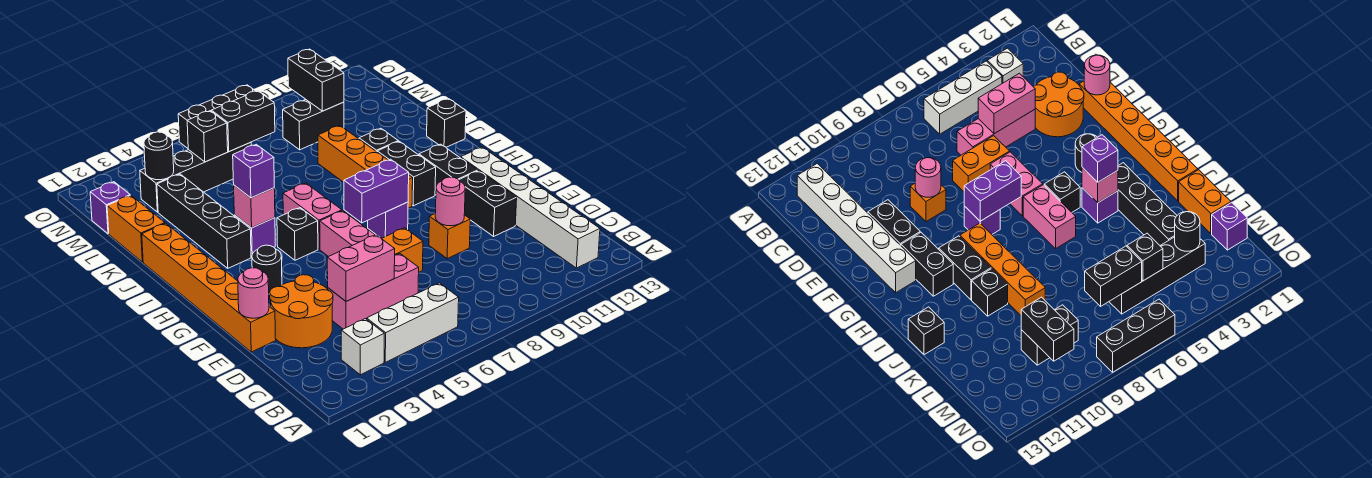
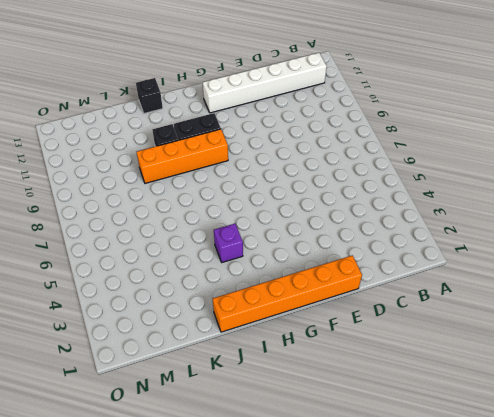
none -> white 1x1 brick [341,319,384,375]
none -> white 1x3 brick [367,283,459,362]
none -> orange 2x2 round brick [270,275,333,348]
none -> pink 1x3 brick [328,254,419,329]

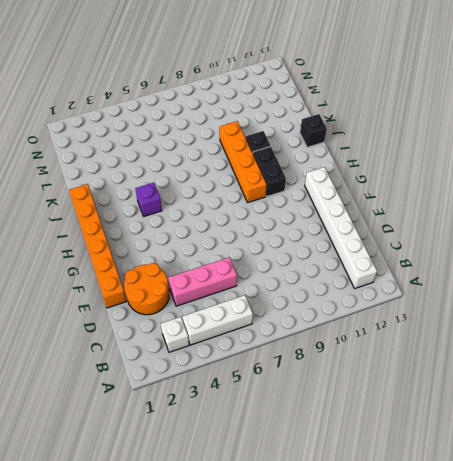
none -> orange 1x2 brick [381,228,423,272]
none -> orange 1x1 brick [429,214,470,259]
none -> black 1x2 brick [459,171,517,236]
none -> pink 1x2 brick [320,211,375,257]

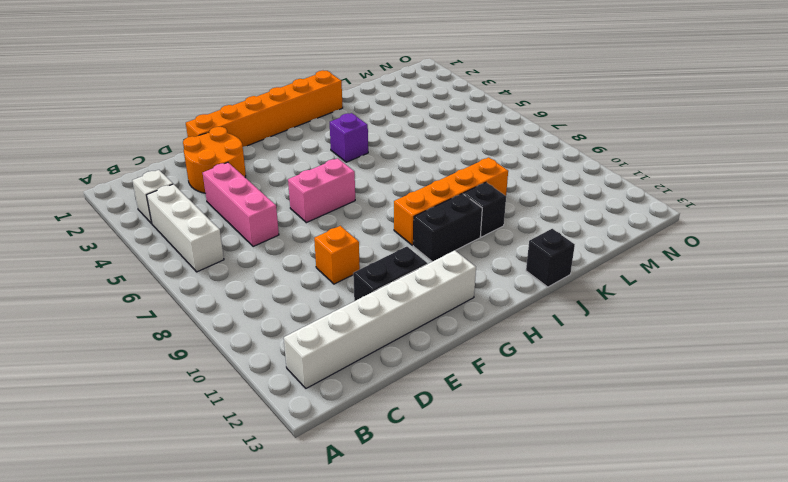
none -> orange 1x2 brick [381,228,423,272]
none -> black 1x1 round brick [252,245,282,294]
none -> purple 1x1 brick [368,202,408,238]
none -> black 1x2 brick [419,144,478,195]

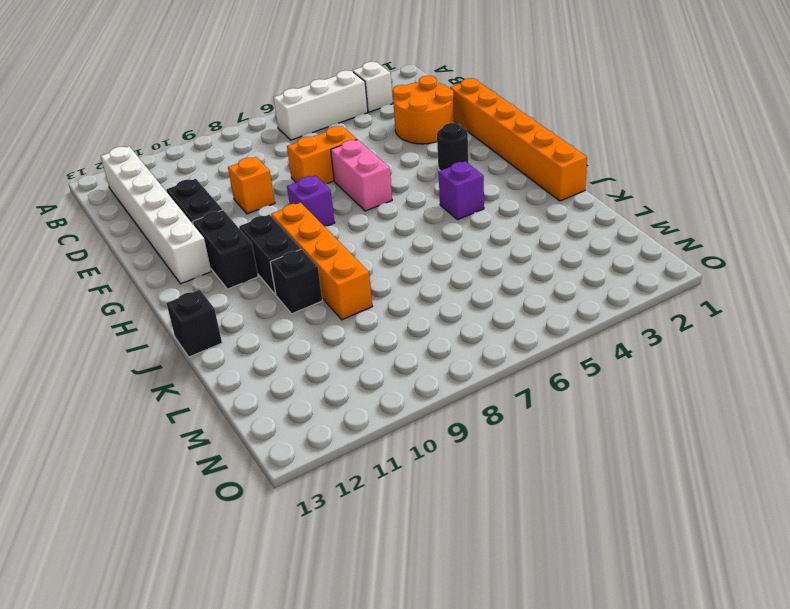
none -> pink 1x3 brick [328,254,419,329]
none -> black 1x1 brick [277,208,318,260]
none -> pink 1x2 brick [283,183,342,249]
none -> black 1x4 brick [157,174,251,268]

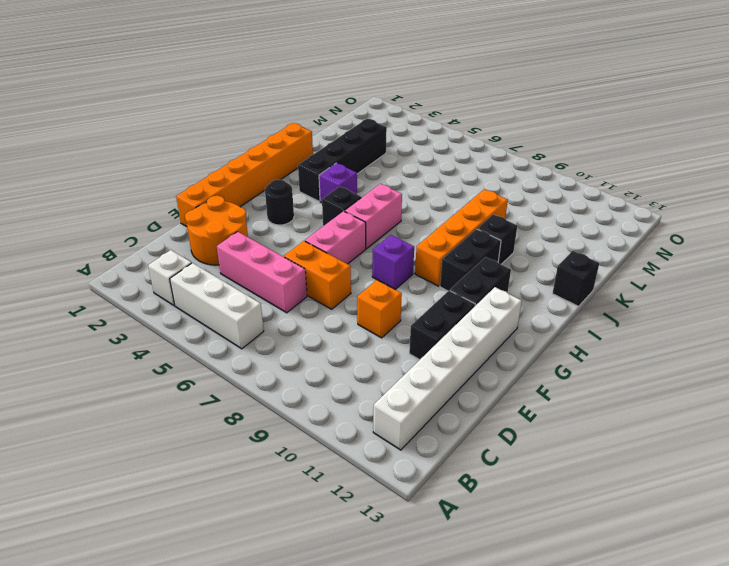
none -> orange 1x2 brick [107,195,165,262]
none -> purple 1x1 brick [90,182,130,234]
none -> black 1x4 brick [140,142,251,212]
none -> black 1x2 brick [283,100,344,150]

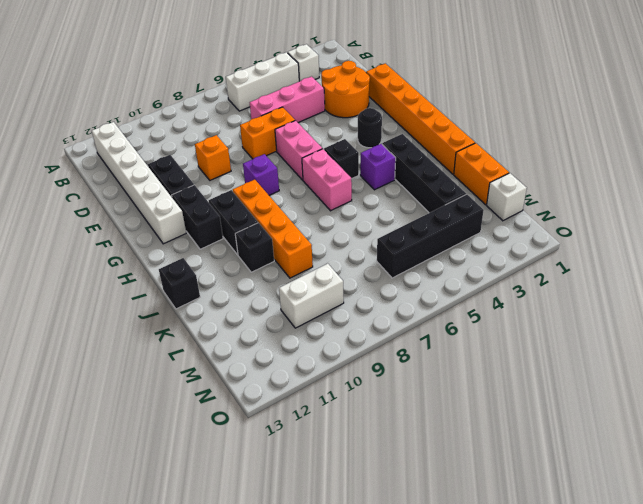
white 1x1 brick [487,173,527,221] -> purple 1x1 brick [90,182,130,234]
white 1x2 brick [279,264,344,328] -> black 1x2 brick [283,100,344,150]
none -> black 1x3 brick [178,85,255,148]
none -> pink 1x2 brick [327,235,395,301]
none -> pink 1x1 round brick [238,268,269,318]
none -> pink 1x1 round brick [435,177,465,226]

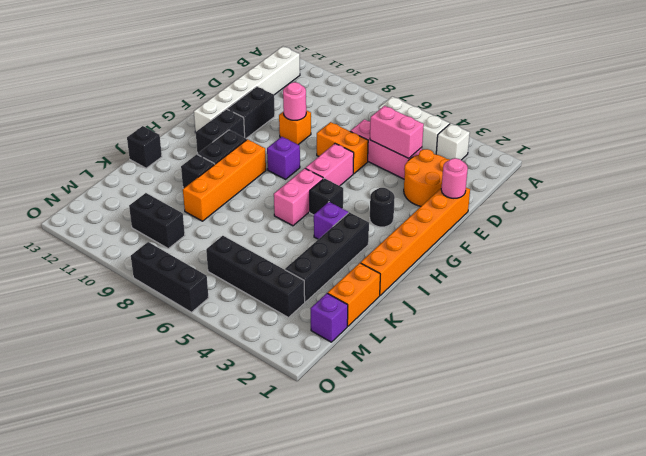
none -> purple 1x2 brick [344,159,409,223]
none -> pink 1x1 brick [234,185,275,228]
none -> black 1x1 round brick [144,132,174,180]
none -> black 1x1 brick [187,111,228,162]

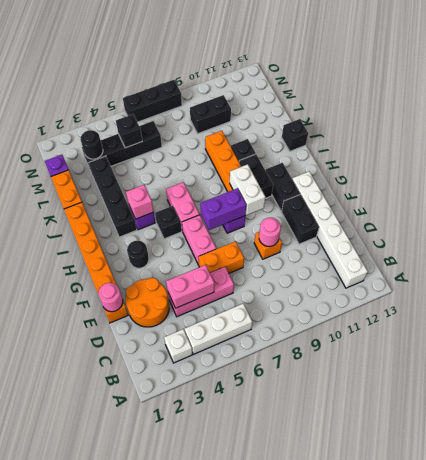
white 1x2 brick [230,164,265,215] -> none
none -> black 1x2 brick [211,91,275,152]
none -> black 1x2 brick [288,49,344,111]
none -> purple 1x1 brick [233,144,274,198]

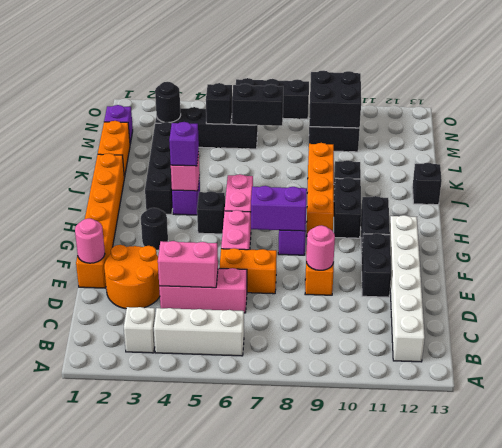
black 2x2 brick [309,71,361,128] -> black 1x2 brick [288,49,344,111]

